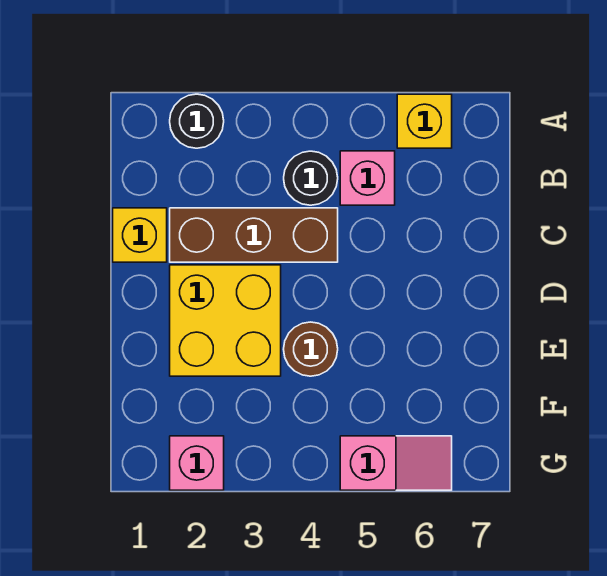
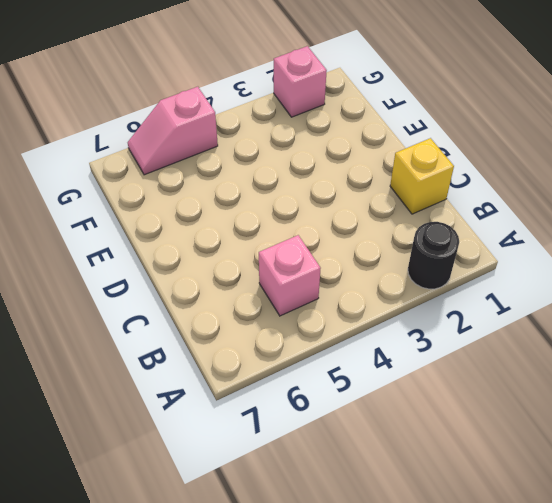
none -> yellow 1x1 brick [397,94,452,148]
none -> black 1x1 round brick [284,151,338,205]

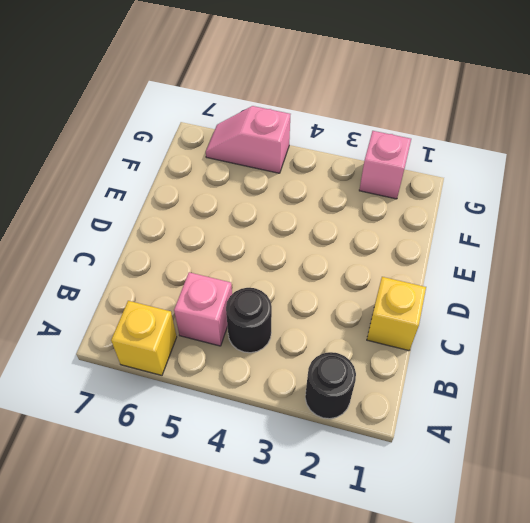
none -> brown 1x3 brick [170,208,338,262]
none -> yellow 2x2 brick [170,265,281,376]

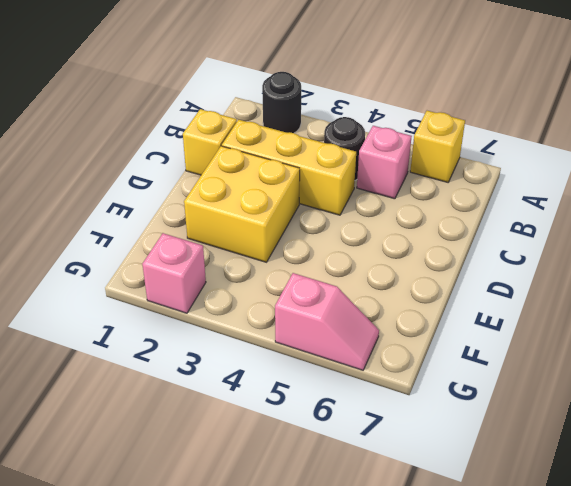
yellow 1x3 brick [222,120,356,215] -> brown 1x3 brick [170,208,338,262]
none -> brown 1x1 round brick [284,322,338,376]

